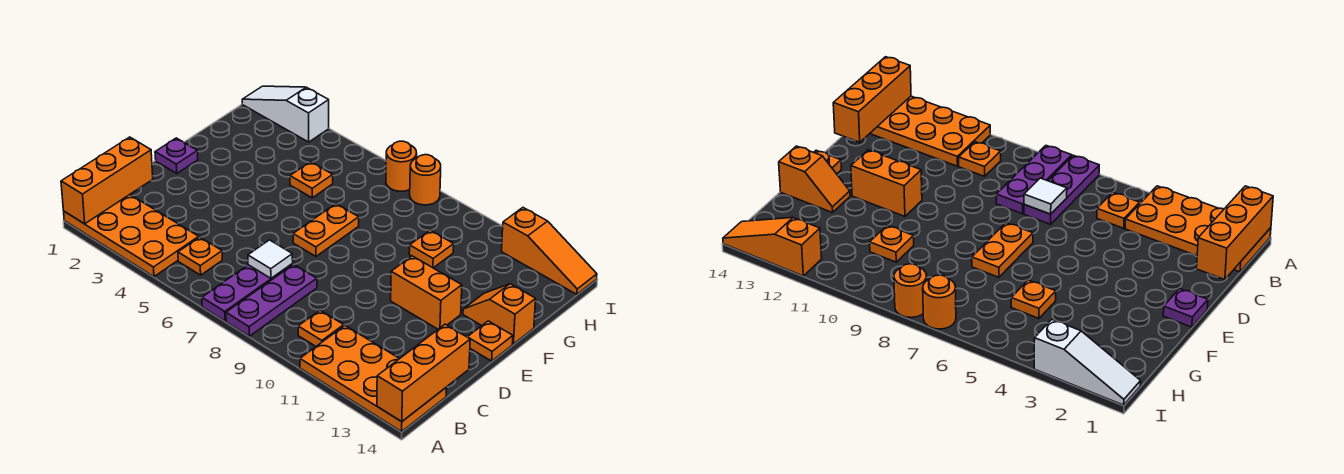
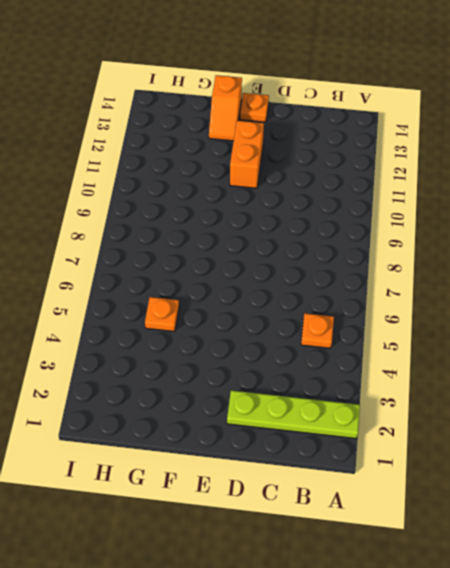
lime 1x4 plate [227,390,360,439] -> orange 2x4 plate [64,195,199,277]
none -> purple 1x3 plate [202,264,293,321]
none -> purple 1x3 plate [226,264,317,336]
none -> orange 2x4 plate [300,326,447,432]

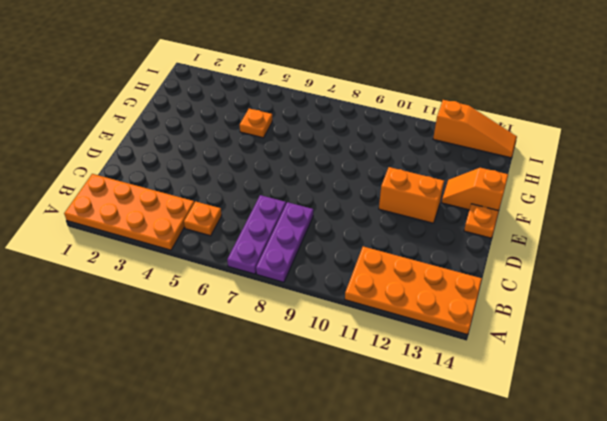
none -> orange 1x1 plate [298,310,344,346]
none -> purple 1x1 plate [155,138,198,173]
none -> orange 1x2 plate [293,204,359,256]

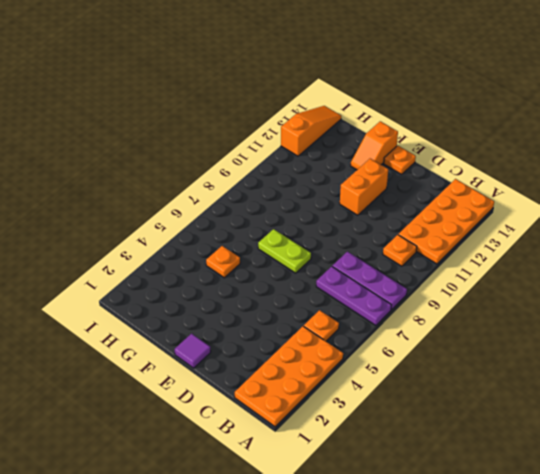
purple 1x1 tile [175,334,211,368] -> purple 1x1 plate [155,138,198,173]
lime 1x2 plate [258,229,311,273] -> orange 1x2 plate [293,204,359,256]
none -> orange 1x1 plate [409,230,454,268]
none -> white 1x3 slope [242,86,329,142]
none -> orange 1x1 round brick [386,141,417,191]

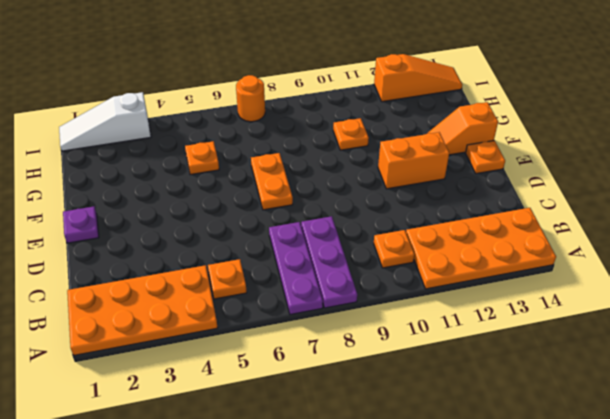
none -> orange 1x1 round brick [410,155,441,205]
none -> orange 1x3 brick [61,137,153,224]
none -> orange 1x3 brick [377,324,470,422]

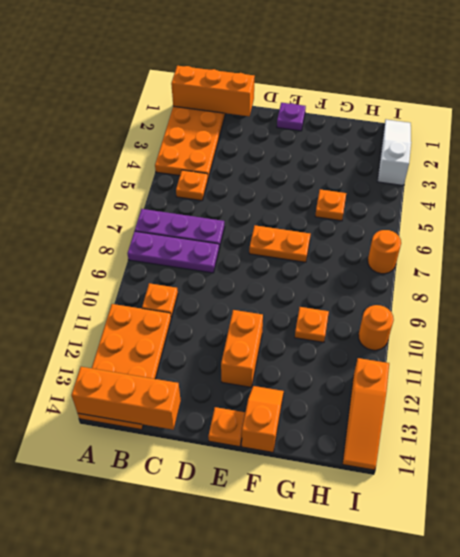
orange 1x1 round brick [358,305,394,350] -> orange 1x1 round brick moved to [410,155,441,205]
none -> white 1x1 tile [248,240,293,278]

